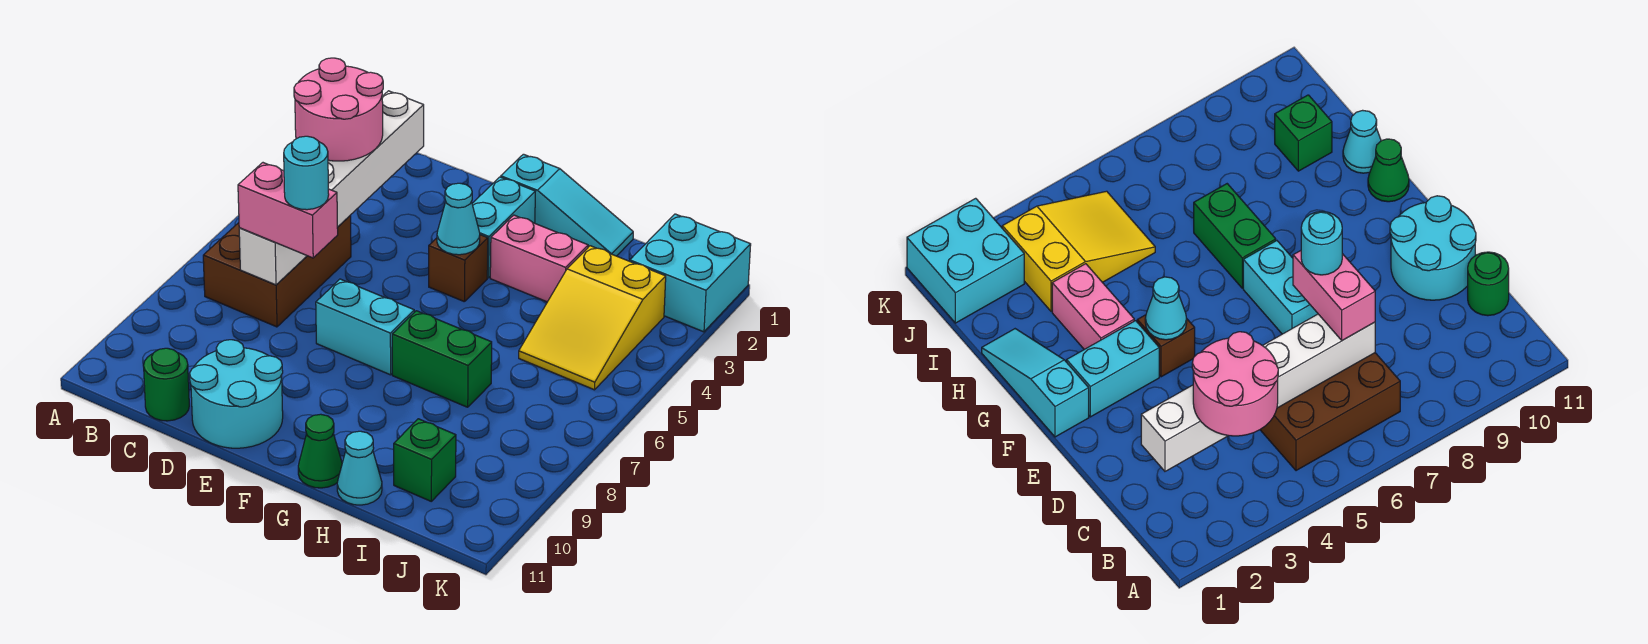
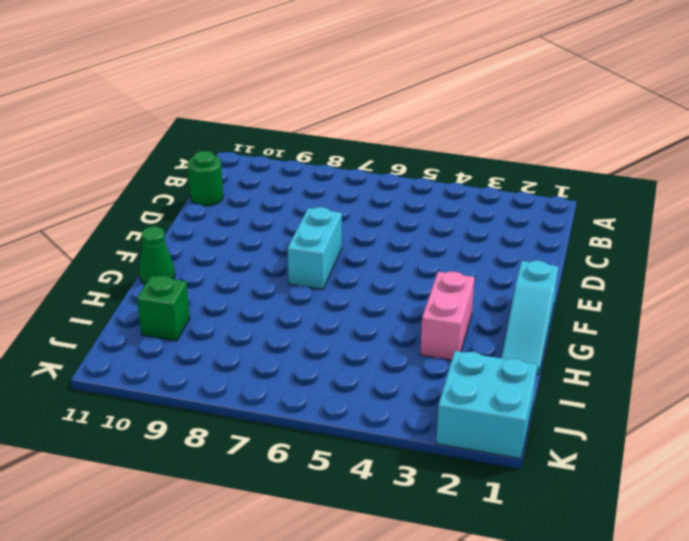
none -> brown 2x3 brick [203,216,351,327]
none -> cyan 2x2 round brick [190,340,283,448]
none -> cyan 1x2 brick [472,177,536,278]

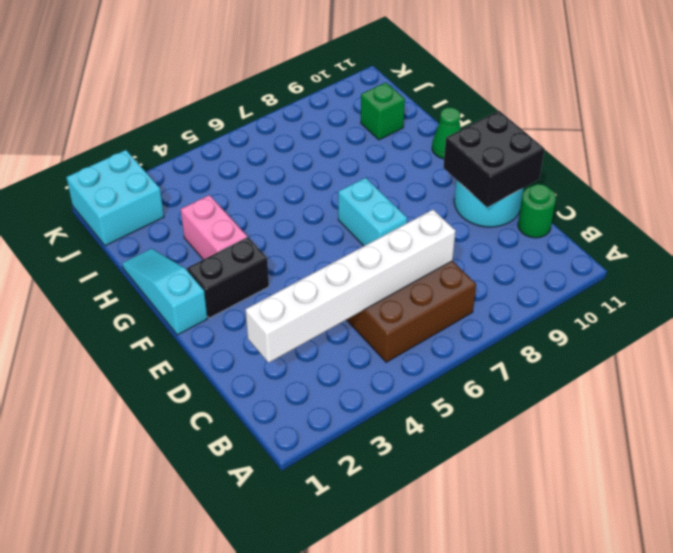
black 2x2 brick [443,111,544,207] -> none
black 1x2 brick [187,237,269,318] -> cyan 1x2 brick [472,177,536,278]
none -> brown 1x1 brick [429,235,488,301]
none -> green 1x2 brick [392,311,492,407]
none -> cyan 1x1 cone [337,431,382,505]

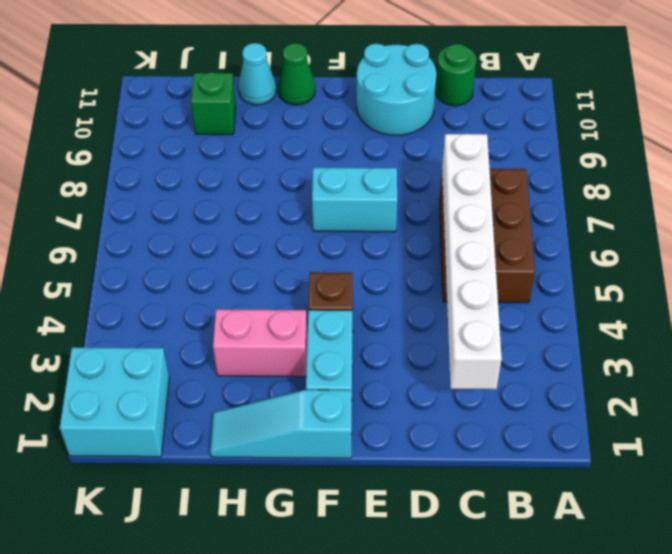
none -> green 1x2 brick [392,311,492,407]
none -> yellow 2x3 slope [519,246,666,390]
none -> cyan 1x1 cone [437,183,480,255]

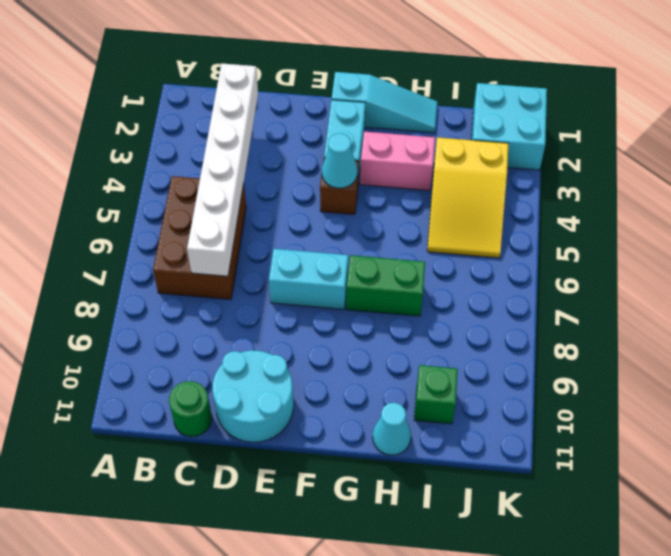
none -> green 1x1 cone [298,414,342,488]
none -> pink 2x2 round brick [294,58,383,161]
none -> pink 1x2 brick [238,163,338,258]

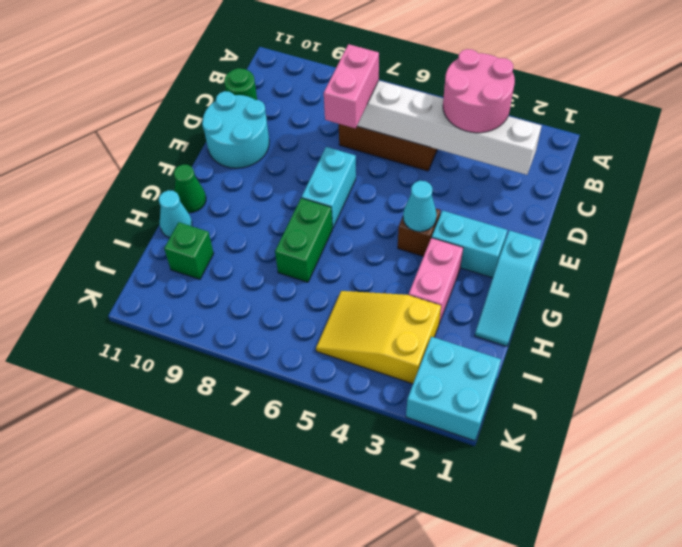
none -> cyan 1x1 round brick [284,136,329,210]

